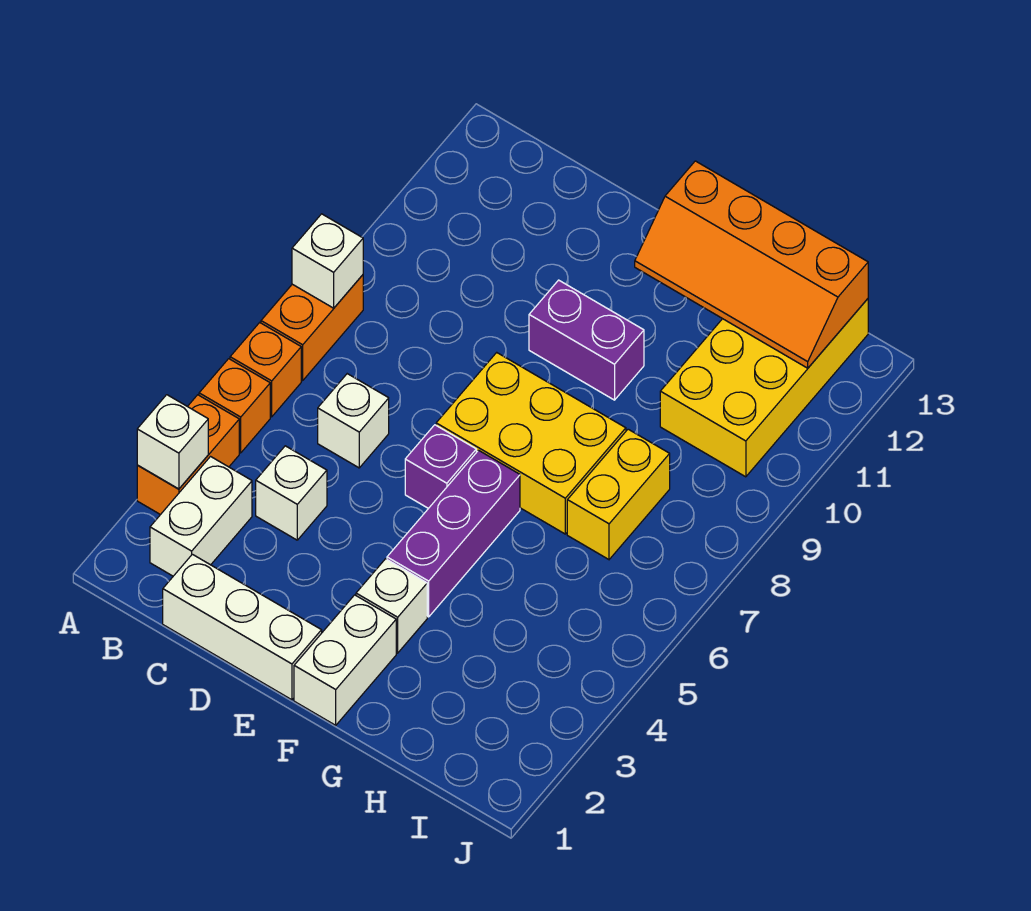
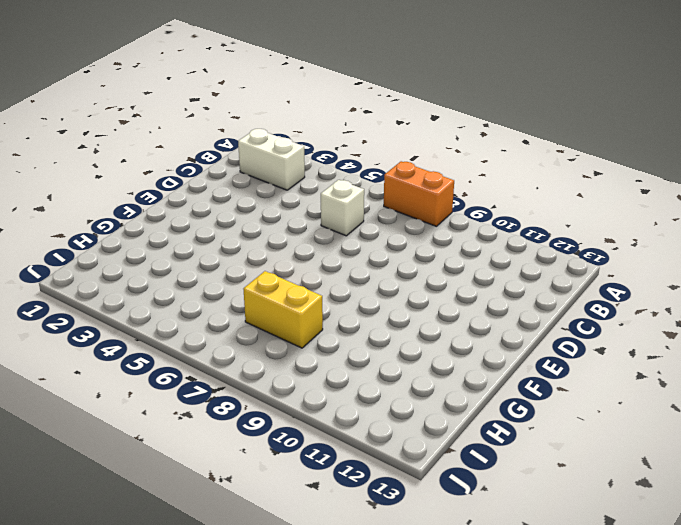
none -> orange 1x2 brick [137,395,239,515]
none -> orange 1x1 brick [199,359,270,453]
none -> orange 1x1 brick [230,323,301,417]

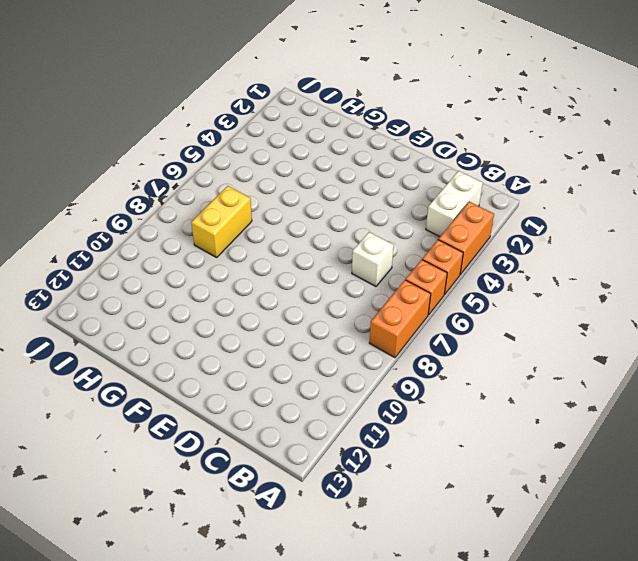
none -> white 1x3 brick [163,554,322,700]
none -> white 1x1 brick [256,446,327,540]
none -> purple 1x1 brick [405,425,476,508]

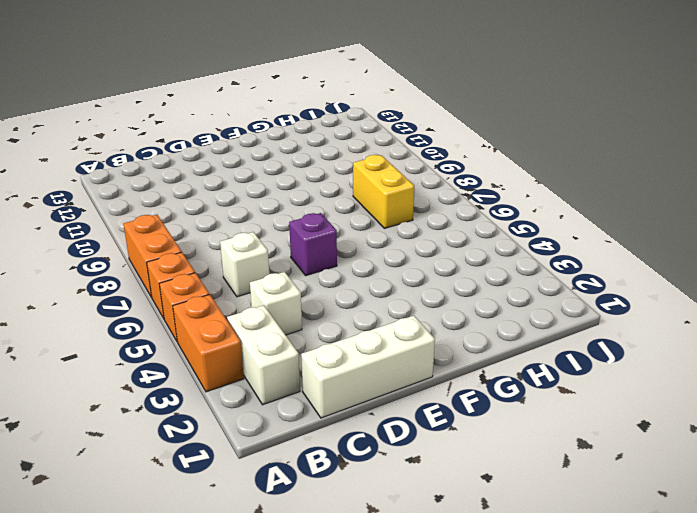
none -> yellow 2x3 brick [436,353,626,534]
none -> purple 1x2 brick [529,280,644,400]
none -> white 1x2 brick [294,595,396,725]

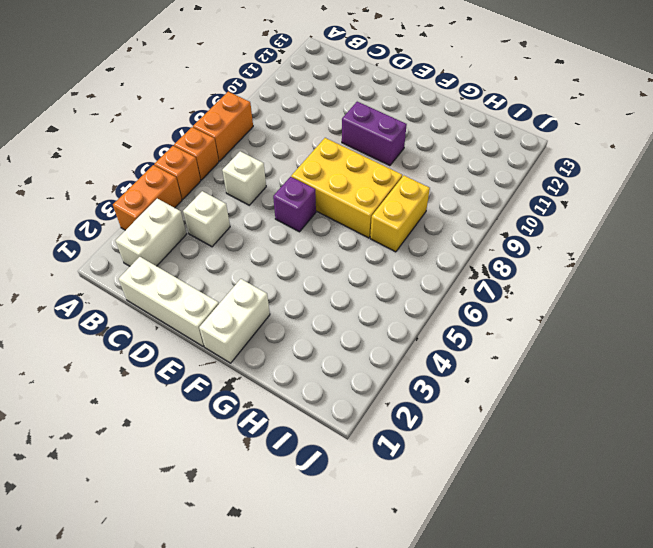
none -> white 1x1 brick [356,559,427,653]
none -> purple 1x3 brick [387,450,520,617]
none -> yellow 2x4 brick [660,299,868,477]

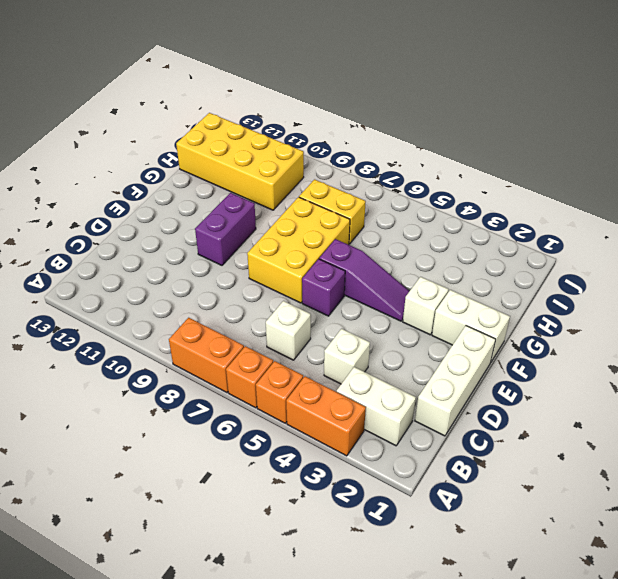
purple 1x3 slope [319,239,409,321] -> purple 1x3 brick [387,450,520,617]
none -> white 1x1 brick [137,395,208,489]
none -> white 1x1 brick [292,214,363,308]
none -> orange 2x4 slope [635,161,868,368]

